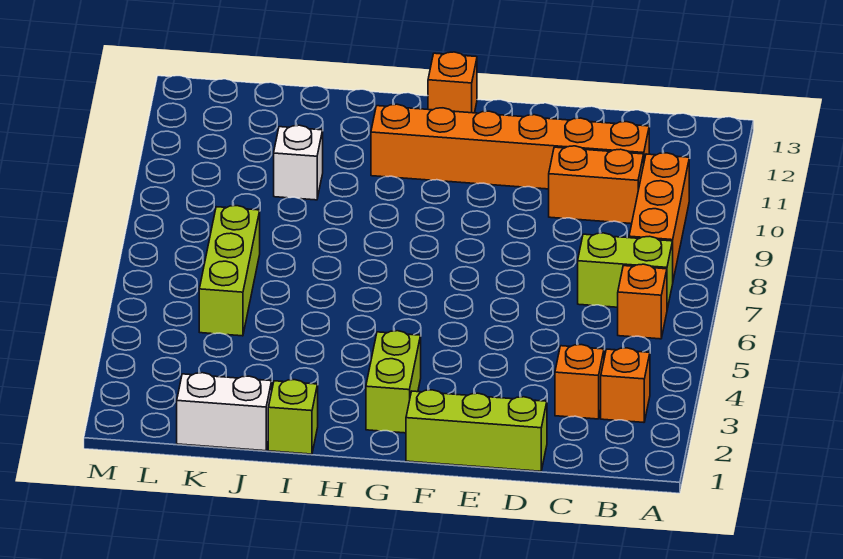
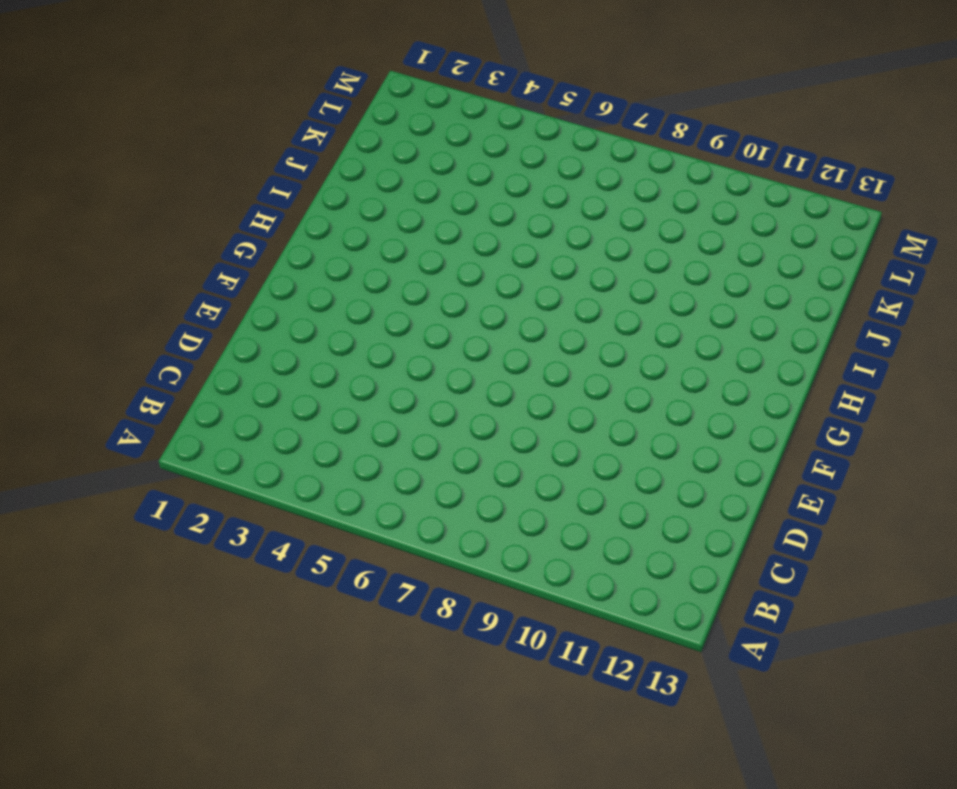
none -> orange 1x1 brick [601,348,650,422]
none -> orange 1x1 brick [618,264,667,339]
none -> lime 1x2 brick [578,233,673,309]

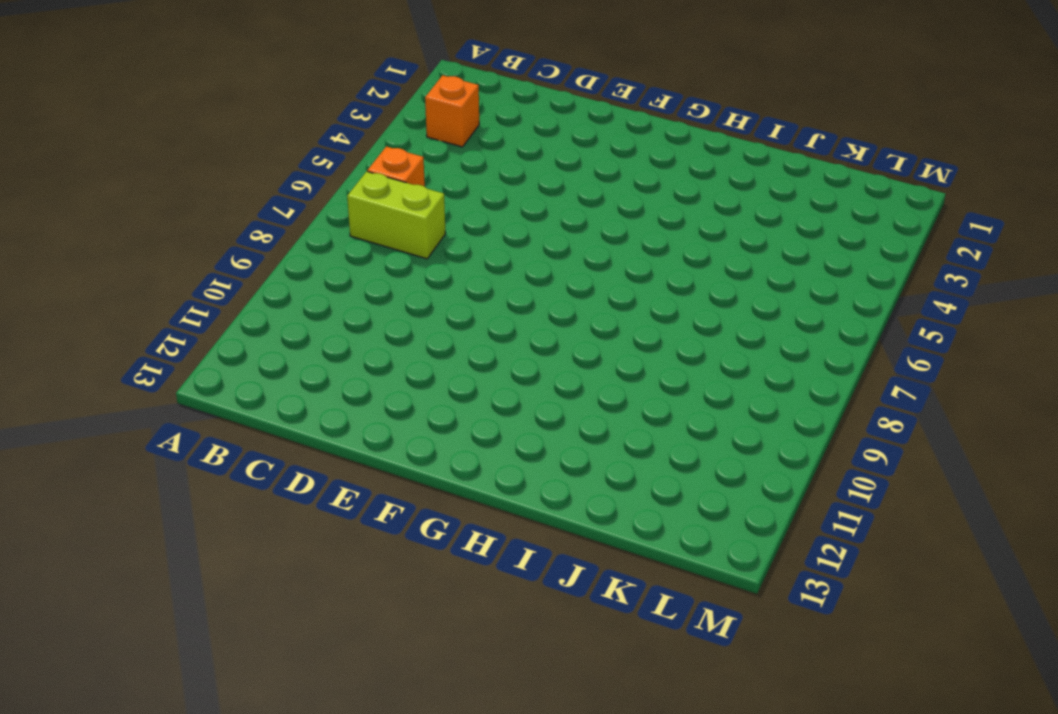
none -> orange 1x3 brick [629,153,689,280]
none -> orange 1x1 brick [555,345,604,419]
none -> orange 1x2 brick [549,146,644,224]

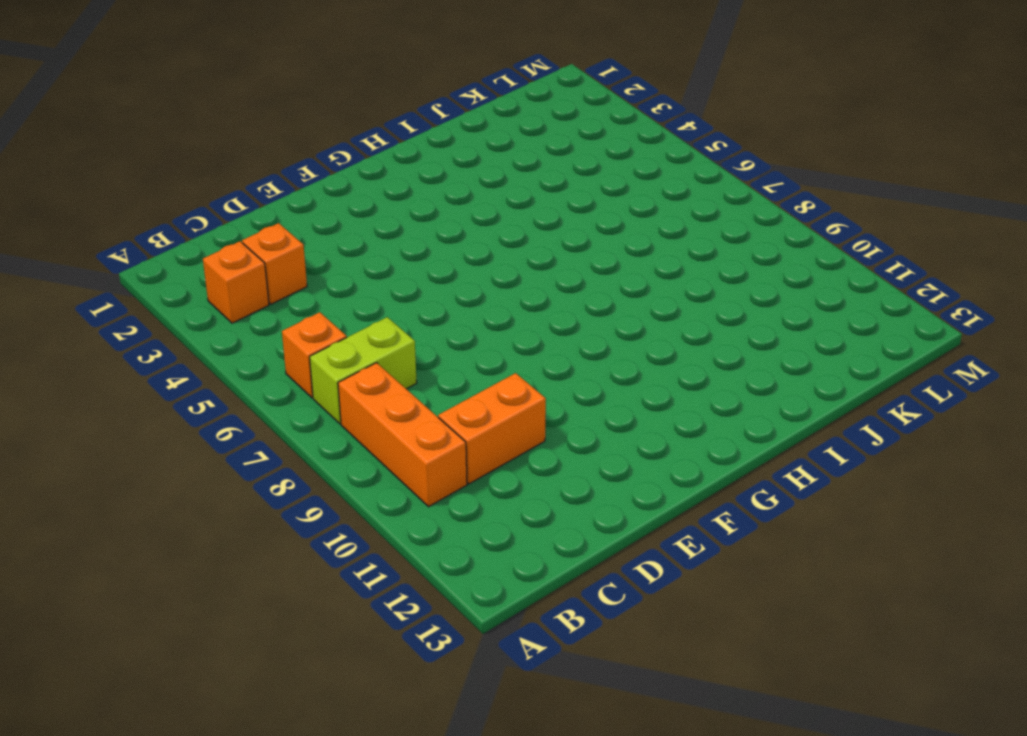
none -> orange 1x6 brick [371,104,649,189]
none -> lime 1x3 brick [406,390,547,471]
none -> lime 1x2 brick [366,331,421,433]

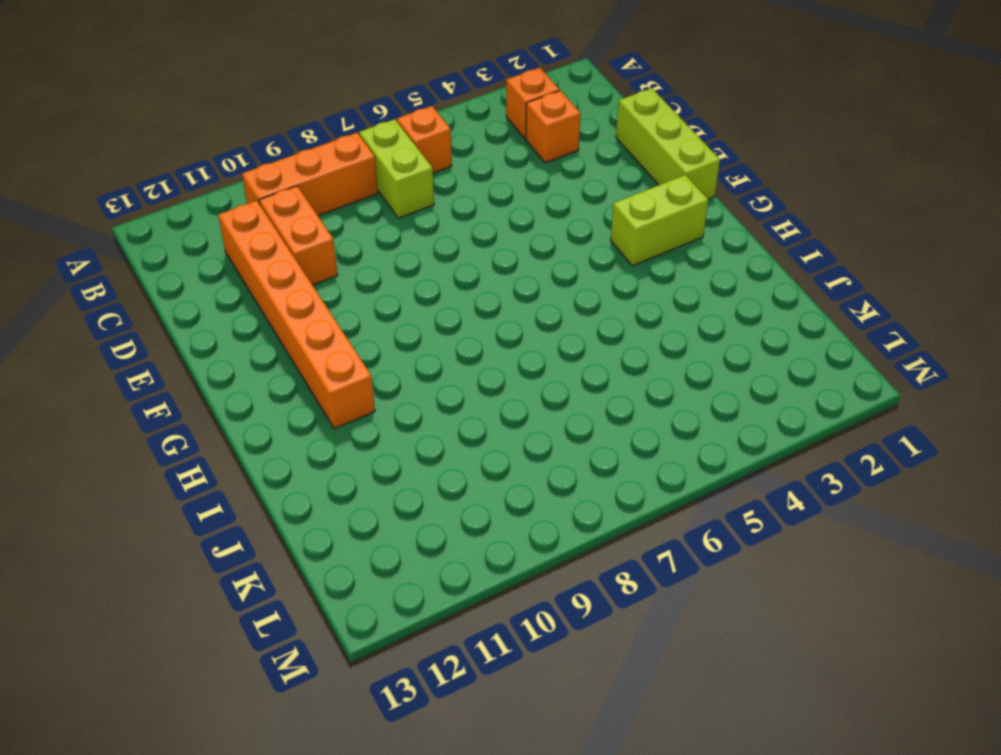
none -> orange 1x1 brick [428,52,477,113]
none -> lime 1x1 brick [268,380,318,454]
none -> white 1x2 brick [177,373,272,451]

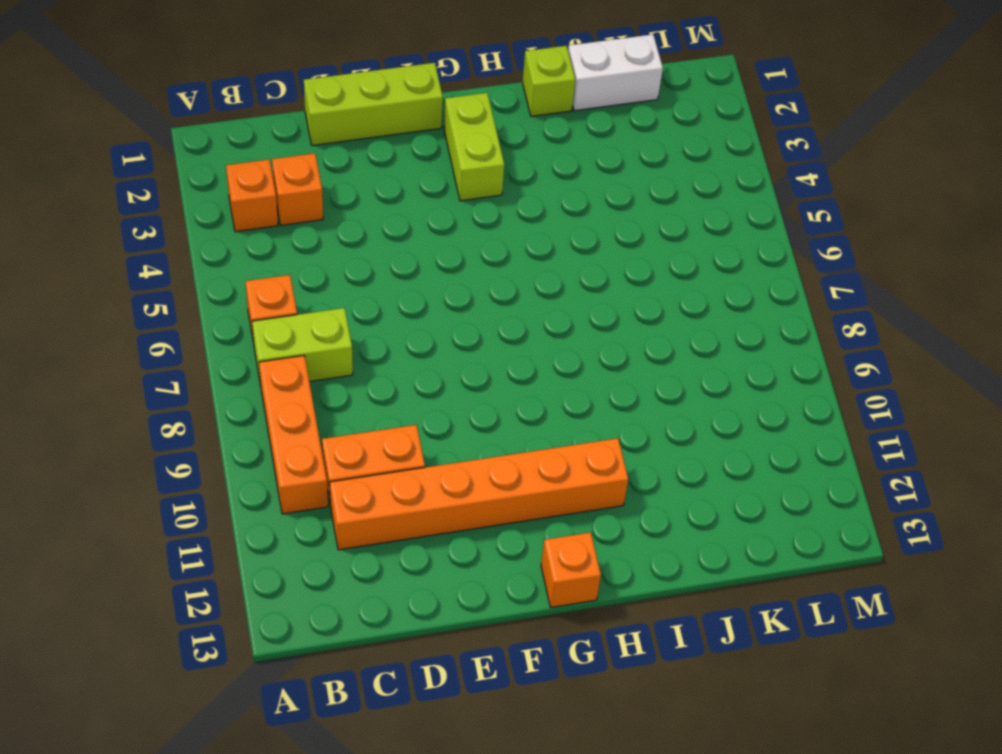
none -> white 1x1 brick [274,125,323,200]
none -> lime 1x3 brick [199,206,260,336]

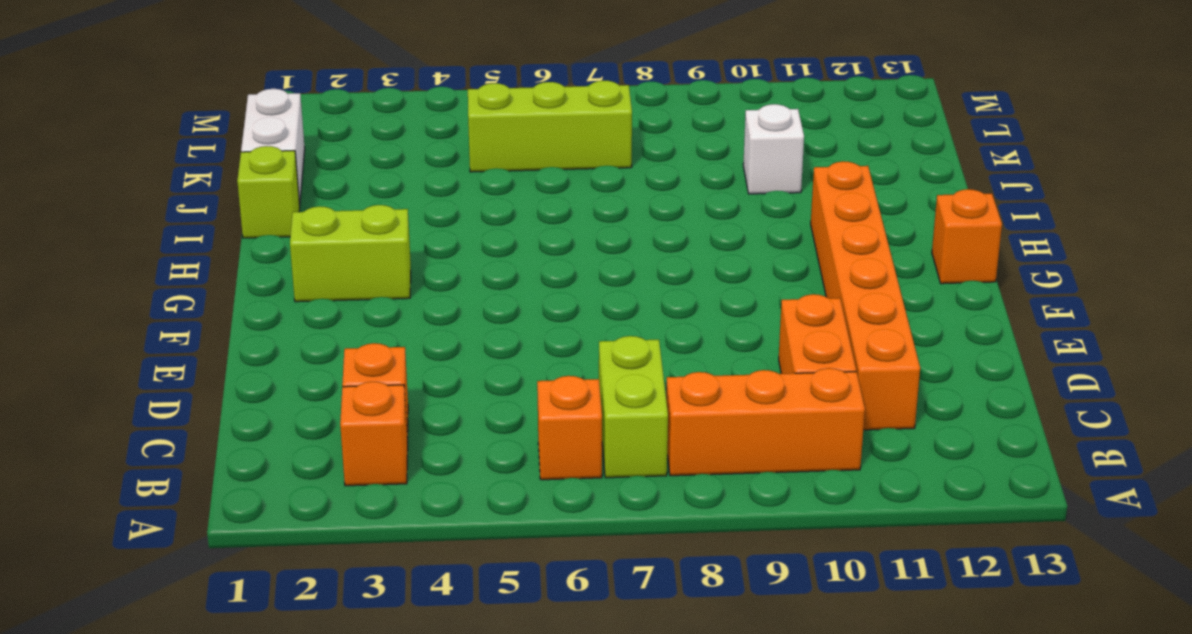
none -> lime 1x3 brick [406,390,547,471]

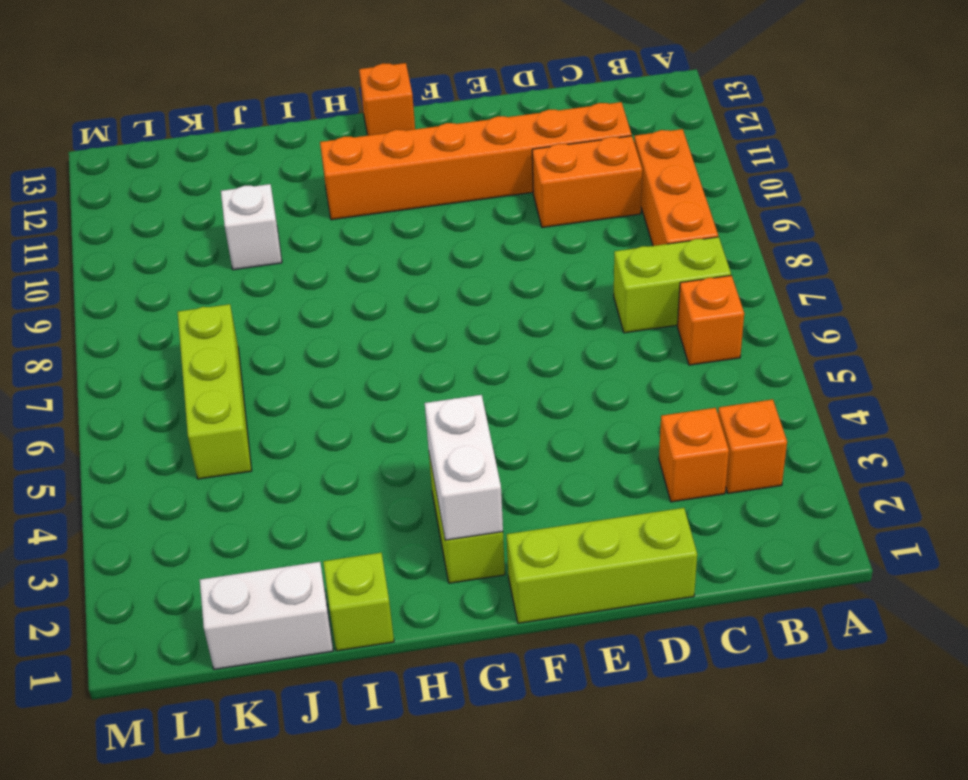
white 1x2 brick [425,395,503,540] -> none

